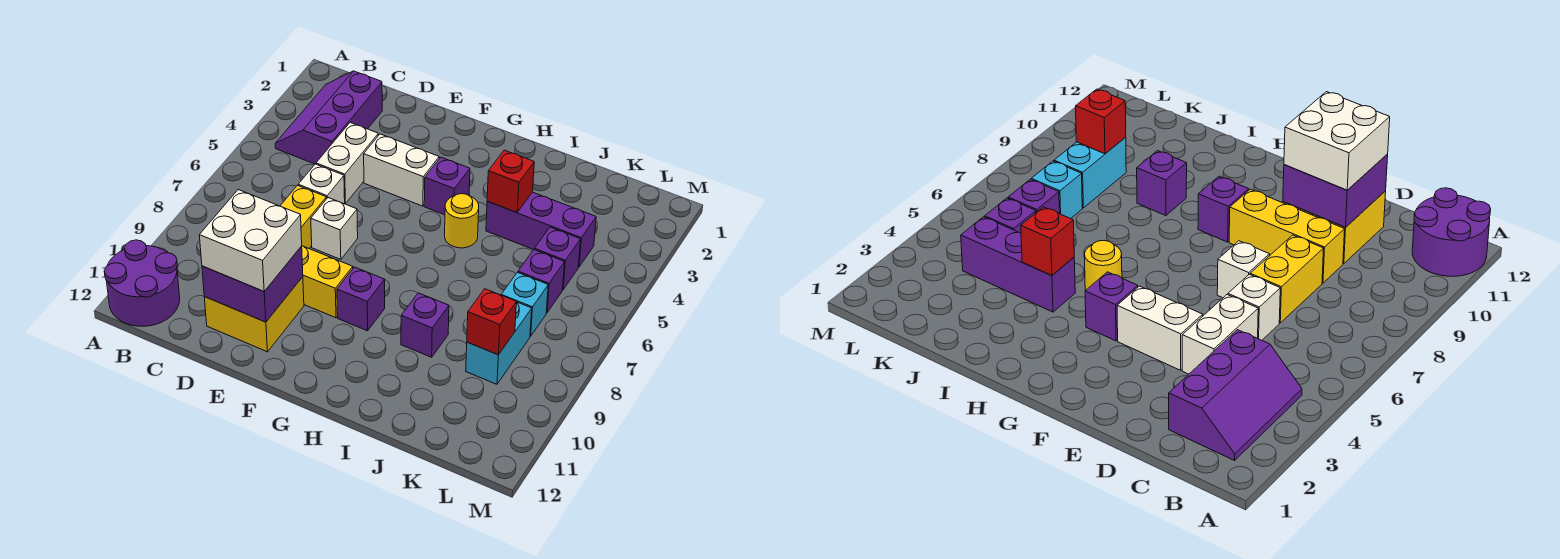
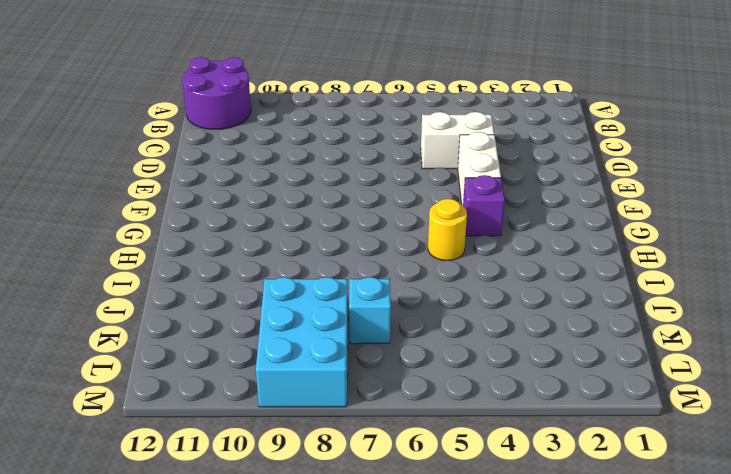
cyan 2x3 brick [256,277,348,407] -> cyan 1x2 brick [466,302,532,384]
none -> purple 2x3 slope [275,71,382,164]
none -> white 1x1 brick [298,164,345,204]
none -> yellow 1x2 brick [280,185,326,248]

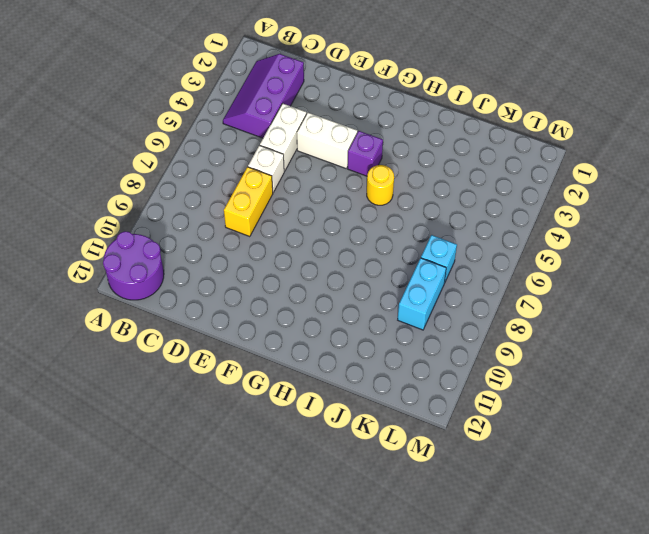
none -> yellow 1x3 brick [302,246,353,318]
none -> yellow 2x2 brick [204,277,304,352]
none -> white 1x1 brick [311,198,358,259]

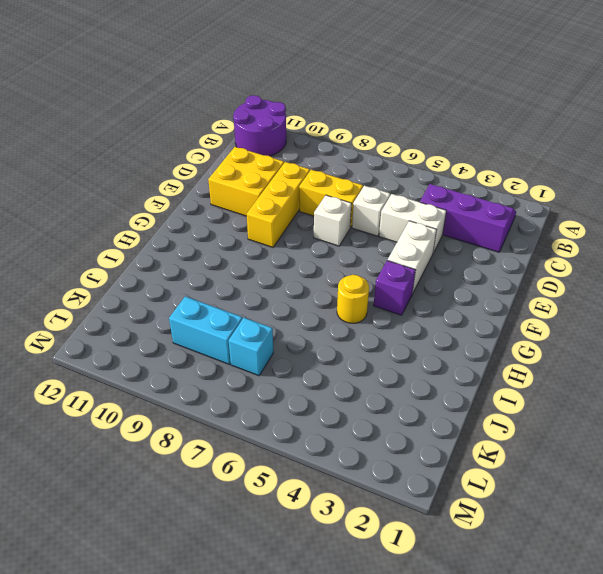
none -> purple 1x1 brick [337,267,385,331]
none -> purple 1x3 brick [486,192,596,267]
none -> purple 1x1 brick [401,293,449,357]

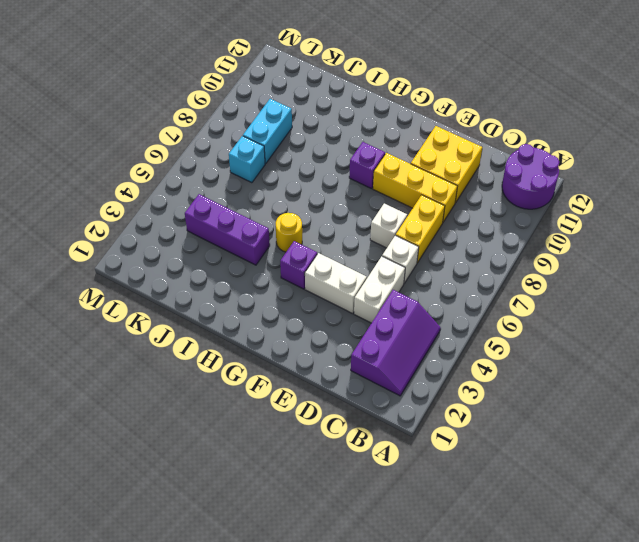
none -> purple 1x1 brick [401,293,449,357]
none -> purple 1x1 brick [534,227,581,289]
none -> purple 1x1 brick [518,250,565,313]

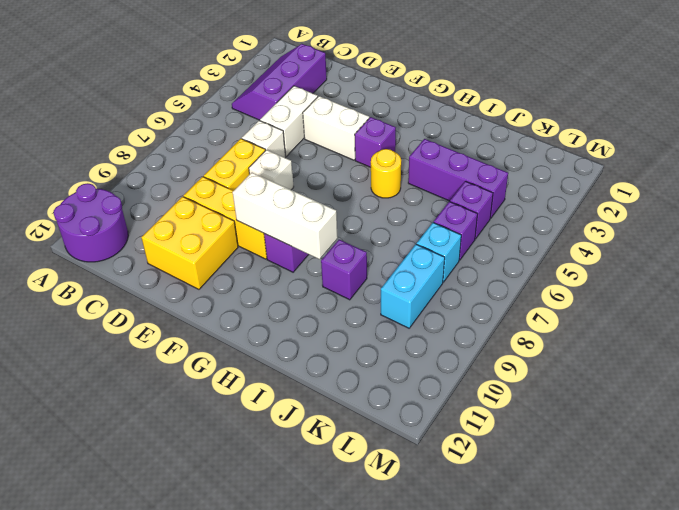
white 1x3 brick [233,173,338,259] -> none
none -> purple 2x2 brick [202,246,303,322]
none -> red 1x1 brick [487,150,534,213]
none -> red 1x1 brick [467,289,516,355]

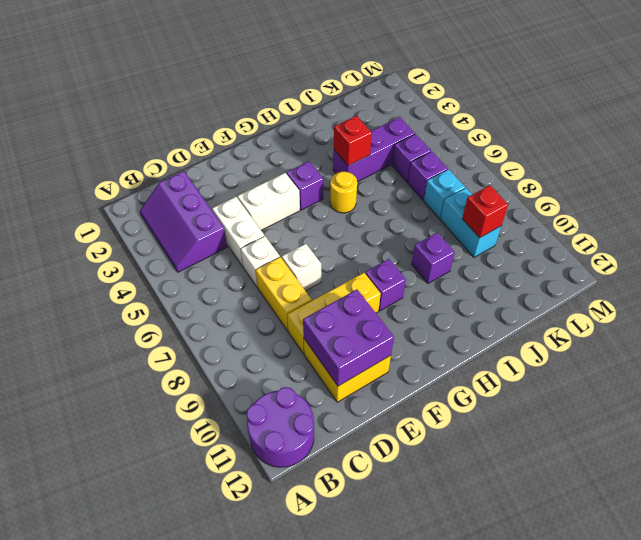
none -> white 2x2 brick [199,190,302,291]

